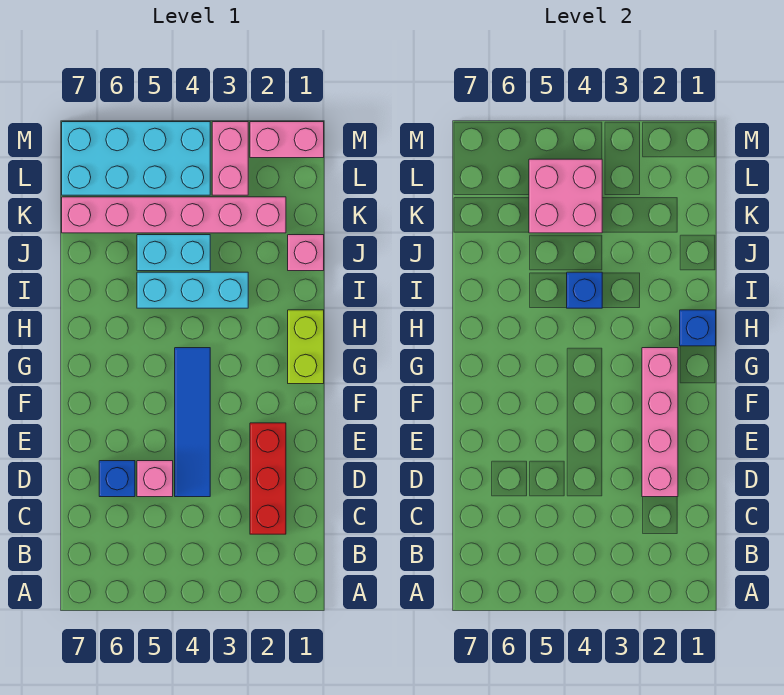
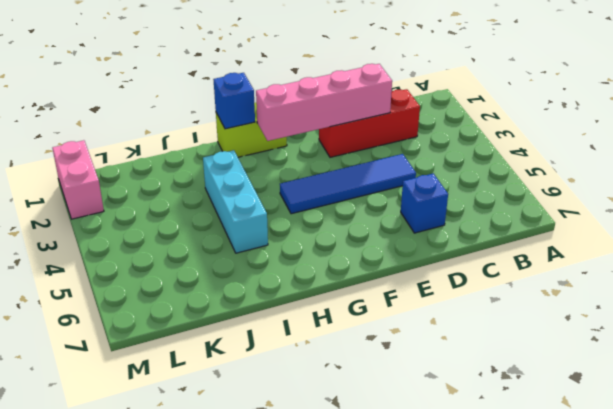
none -> pink 1x1 brick [137,461,173,497]
none -> pink 1x1 brick [288,235,324,271]
none -> cyan 1x2 brick [137,235,210,271]

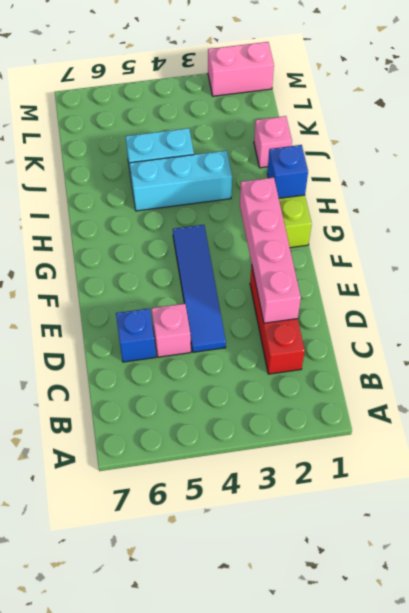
none -> pink 1x6 brick [62,197,286,233]
none -> pink 1x2 brick [212,122,248,195]
none -> cyan 2x4 brick [62,122,210,195]

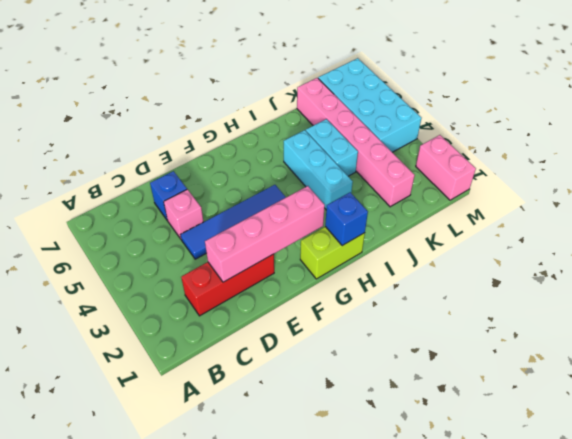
none -> pink 1x1 brick [288,235,324,271]
none -> pink 1x2 brick [212,122,248,195]
none -> blue 1x1 brick [567,272,602,308]

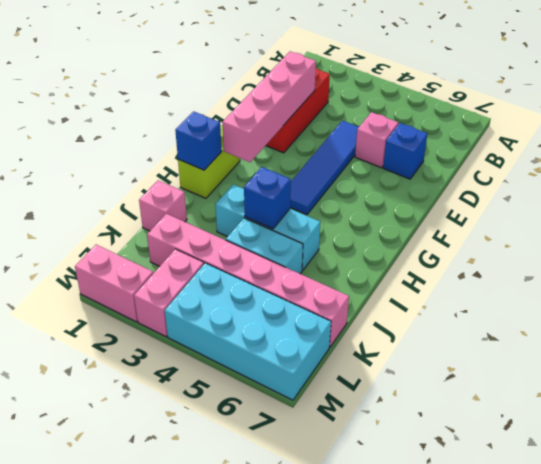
none -> pink 2x2 brick [529,159,602,233]

